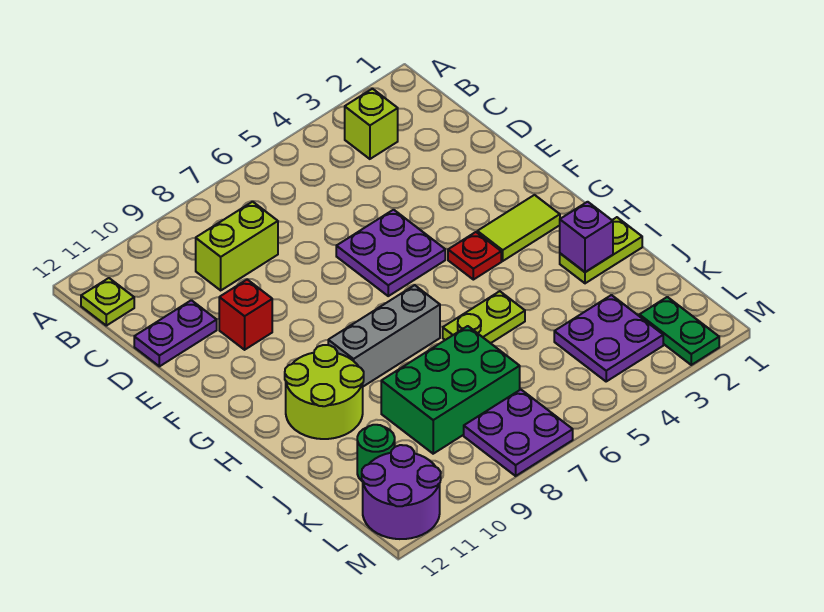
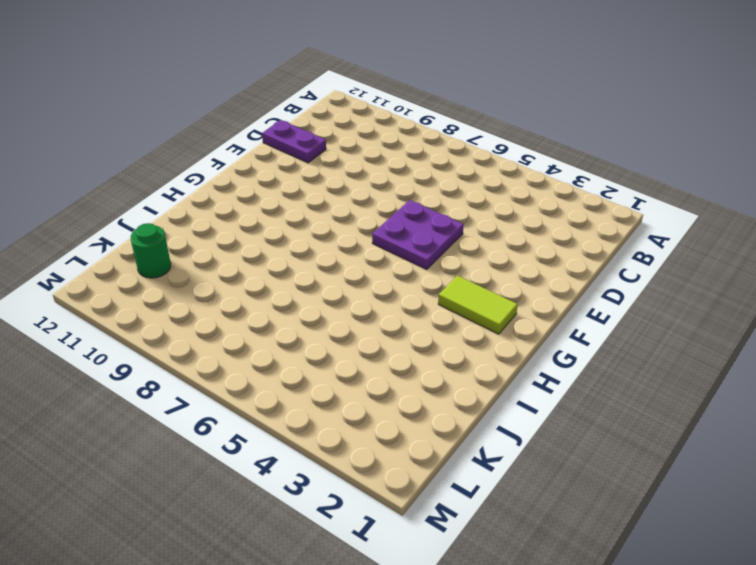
none -> lime 1x1 brick [345,89,398,159]
none -> lime 1x1 plate [81,278,134,326]
none -> lime 1x2 brick [196,202,278,290]

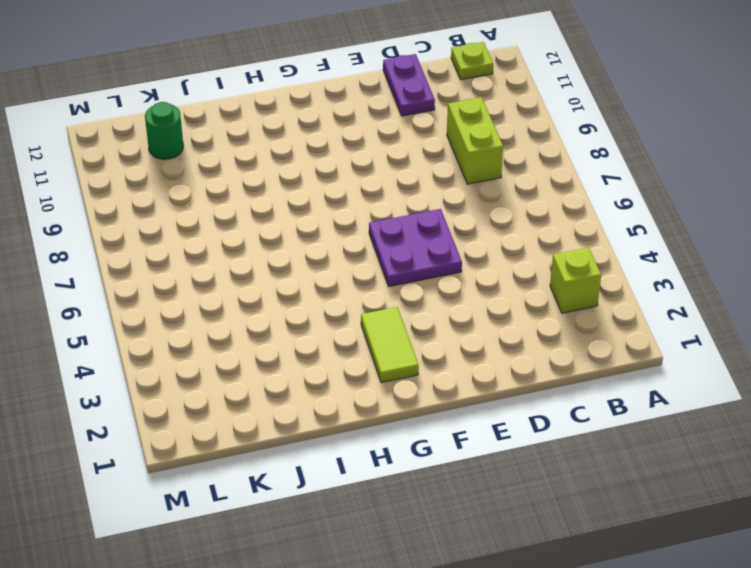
none -> red 1x1 brick [219,280,272,350]
none -> red 1x1 plate [448,232,501,280]
none -> grey 1x3 brick [328,285,440,386]

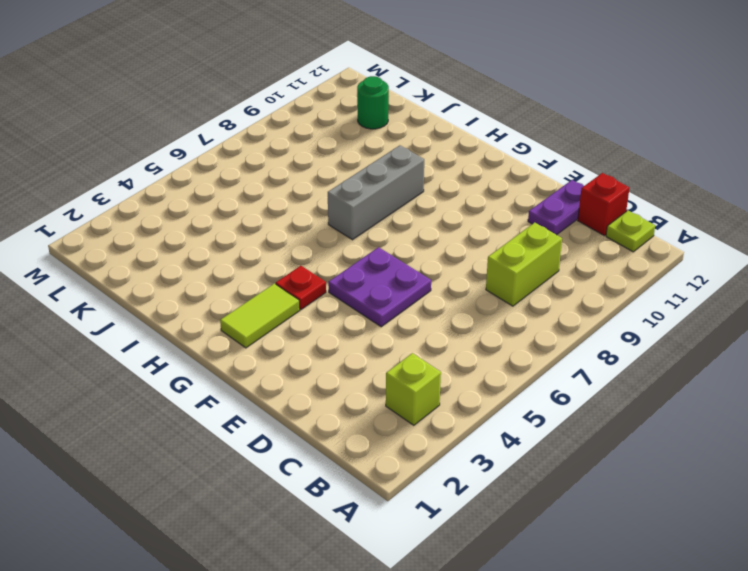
red 1x1 brick [578,173,629,236] -> red 1x1 brick moved to [219,280,272,350]
none -> lime 2x2 round brick [285,345,364,439]
none -> lime 1x2 plate [560,217,642,283]
none -> lime 1x2 plate [443,291,525,343]

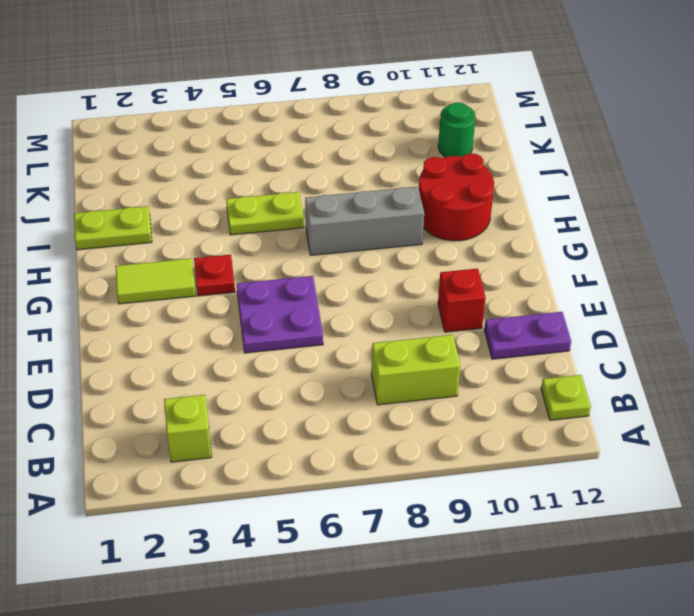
red 2x2 round brick [419,153,494,241] -> lime 2x2 round brick [285,345,364,439]
none -> green 2x3 brick [381,326,520,454]
none -> purple 2x2 plate [554,295,663,381]
none -> green 1x2 plate [639,297,719,365]

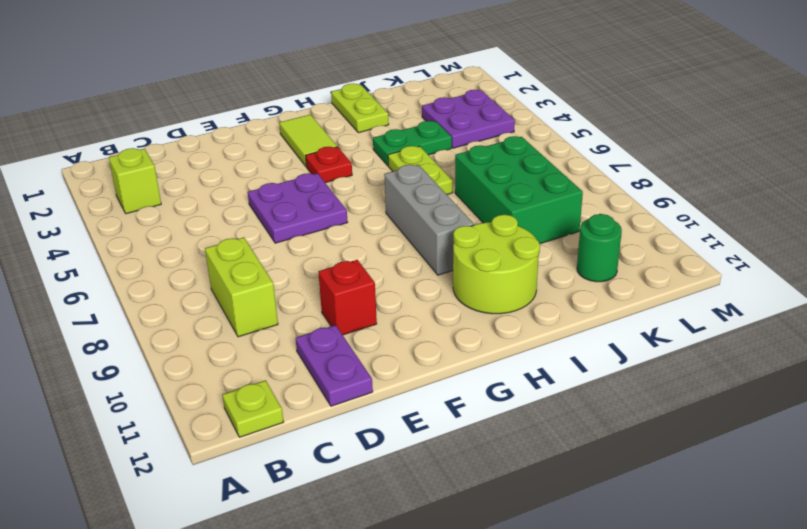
green 1x2 plate [373,121,452,166] -> green 1x2 plate moved to [639,297,719,365]
none -> purple 2x2 plate [464,390,573,476]
none -> purple 2x2 round brick [362,445,441,539]
none -> purple 1x1 brick [560,202,613,272]

